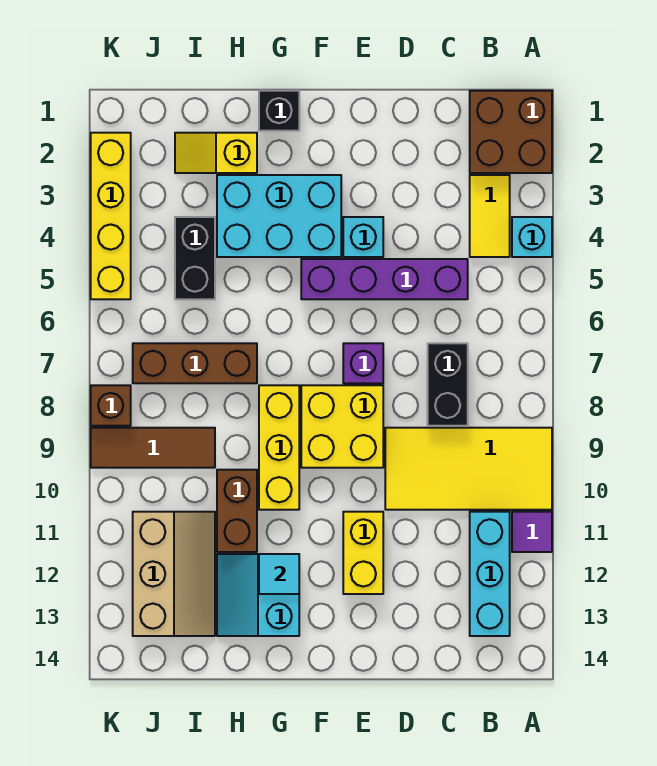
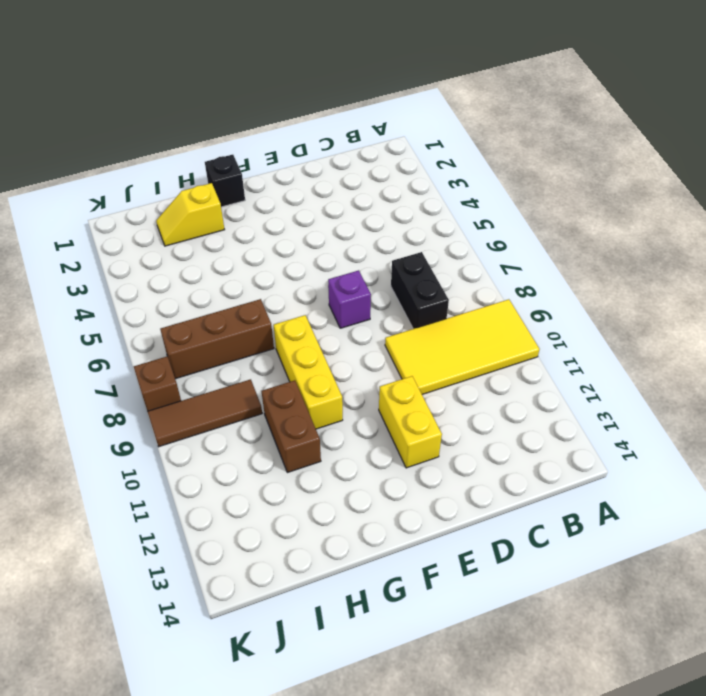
none -> brown 2x2 brick [470,91,552,173]
none -> cyan 1x1 brick [512,217,552,257]
none -> purple 1x1 tile [512,512,552,552]

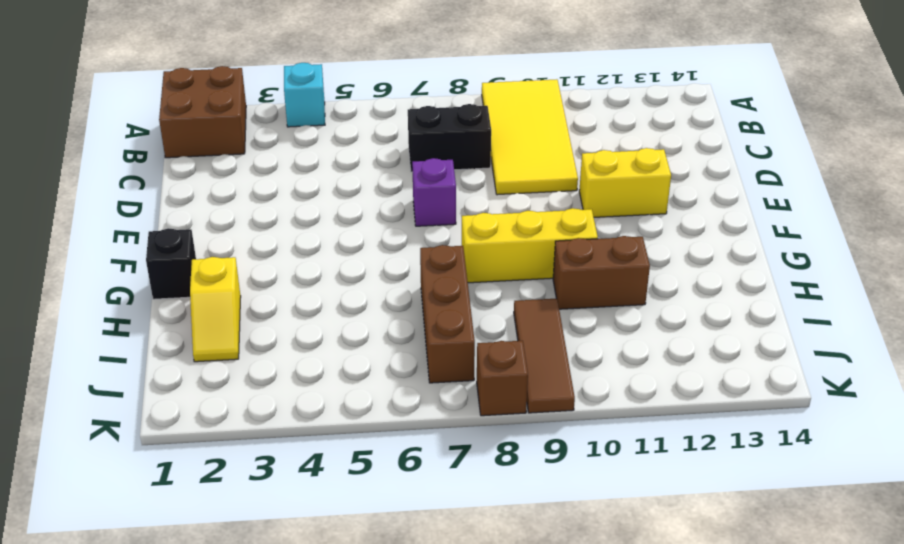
none -> purple 1x1 tile [512,512,552,552]
none -> yellow 1x2 tile [470,175,510,257]
none -> cyan 1x3 brick [470,512,510,636]

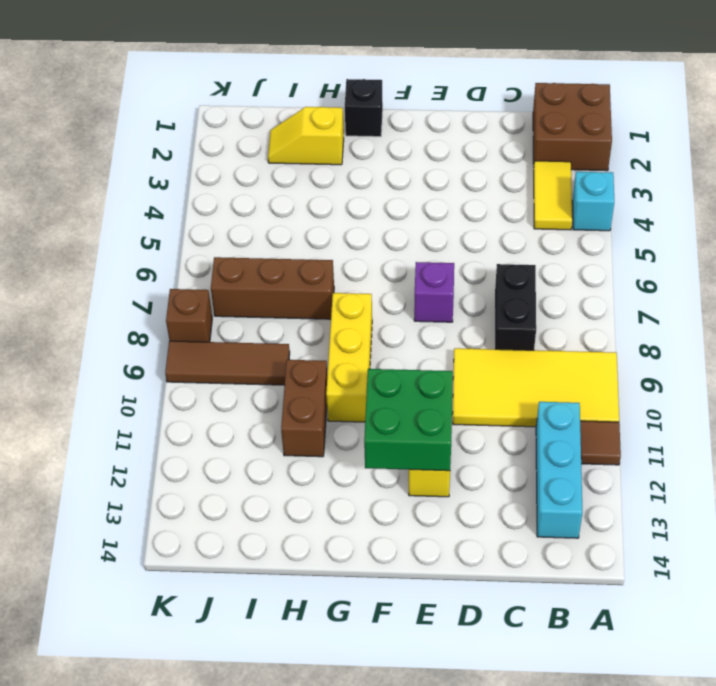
brown 1x1 tile [580,421,621,465] -> purple 1x1 tile [512,512,552,552]
green 2x2 brick [364,369,453,471] -> none
none -> purple 1x4 brick [301,259,468,299]
none -> cyan 1x1 brick [343,217,383,257]
none -> yellow 2x2 brick [301,385,383,468]

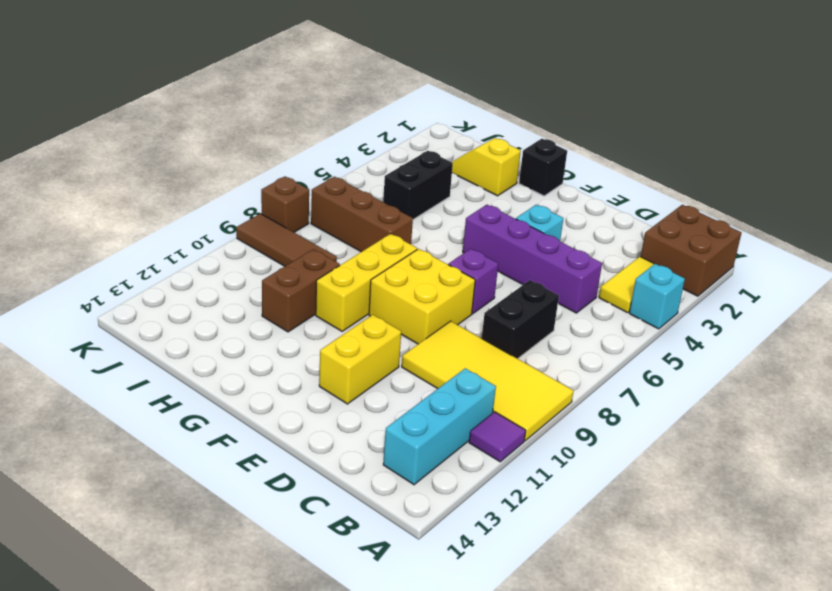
none -> cyan 2x3 brick [217,175,341,257]
none -> cyan 2x2 slope [217,554,299,636]
none -> tan 2x3 slope [133,512,215,636]

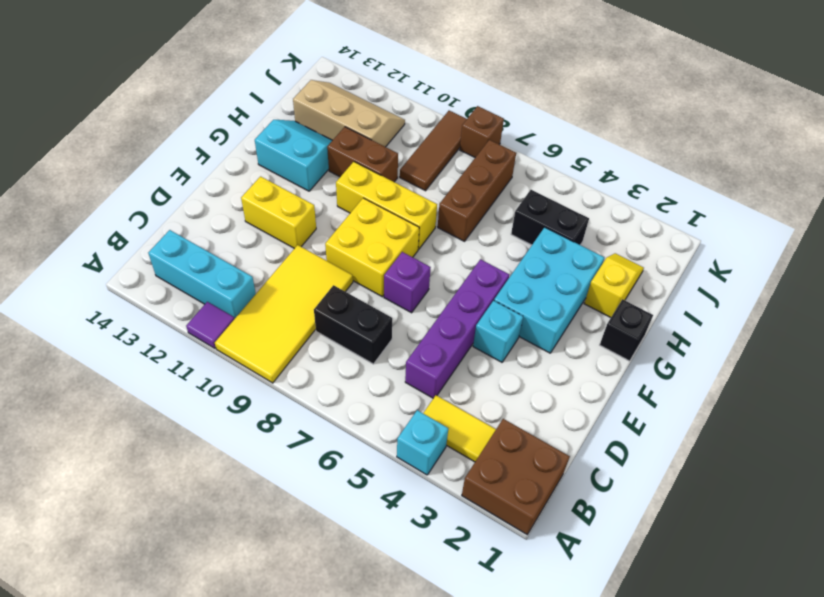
tan 2x3 slope [293,80,405,147] -> tan 2x3 slope turned to [133,512,215,636]
none -> yellow 1x4 brick [91,133,131,299]
none -> cyan 1x1 tile [259,554,299,594]

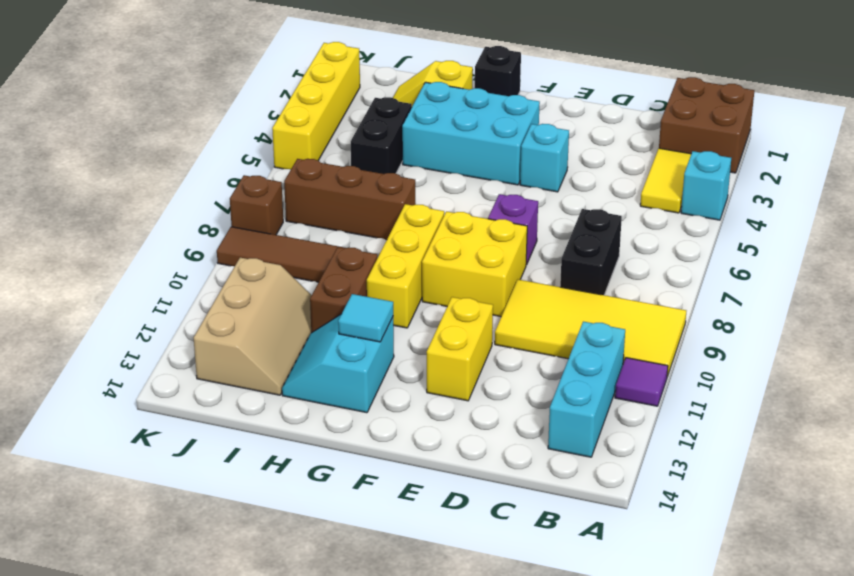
none -> purple 1x4 brick [301,259,468,299]

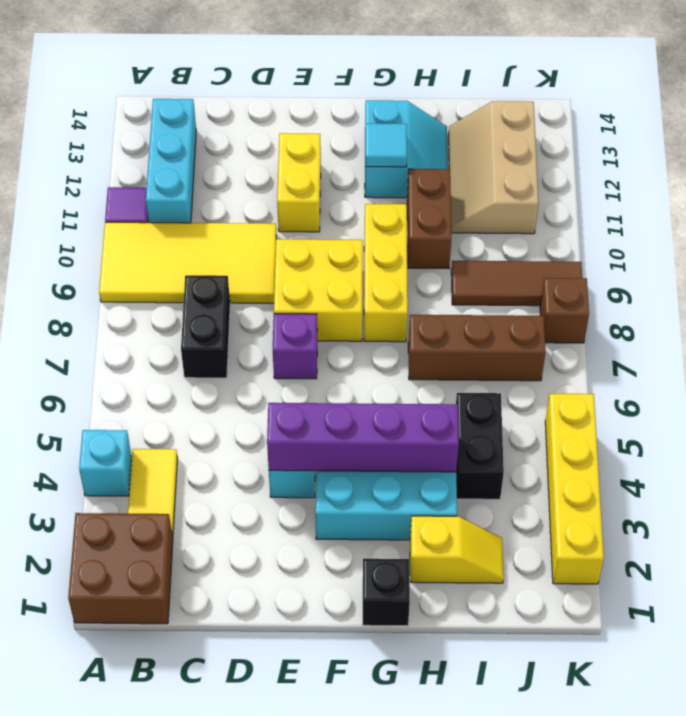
purple 1x4 brick [267,403,459,472] -> purple 1x4 brick moved to [301,259,468,299]

